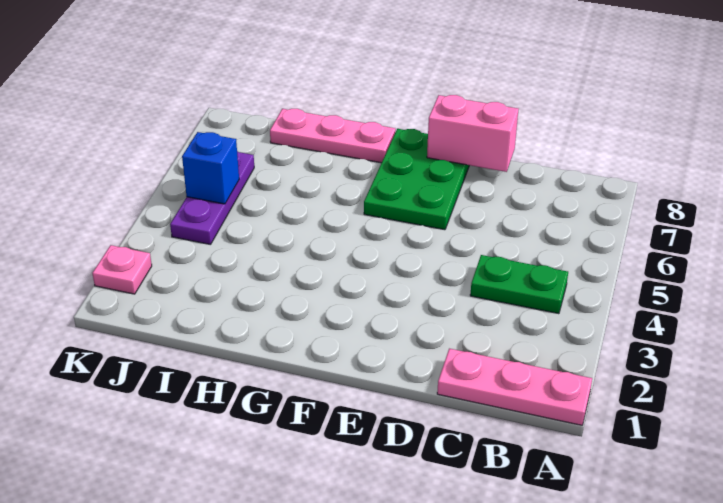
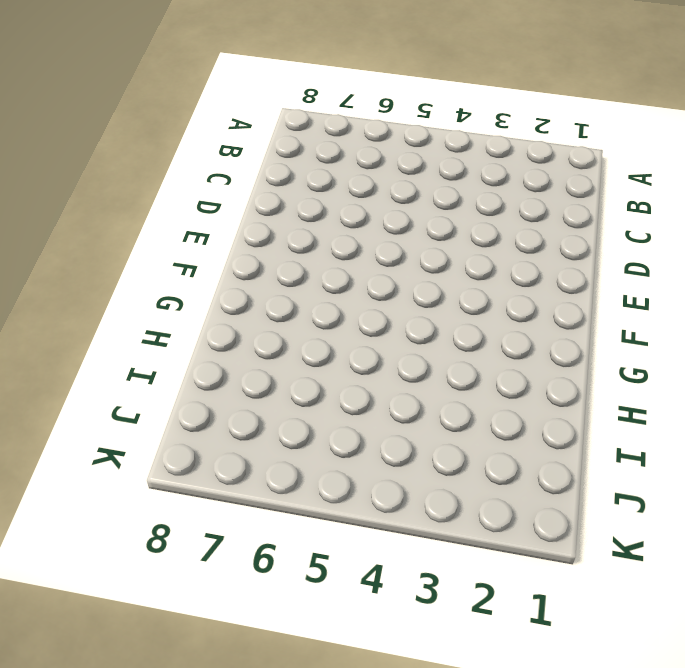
none -> pink 1x3 plate [437,349,592,425]
none -> green 1x2 plate [470,255,568,314]

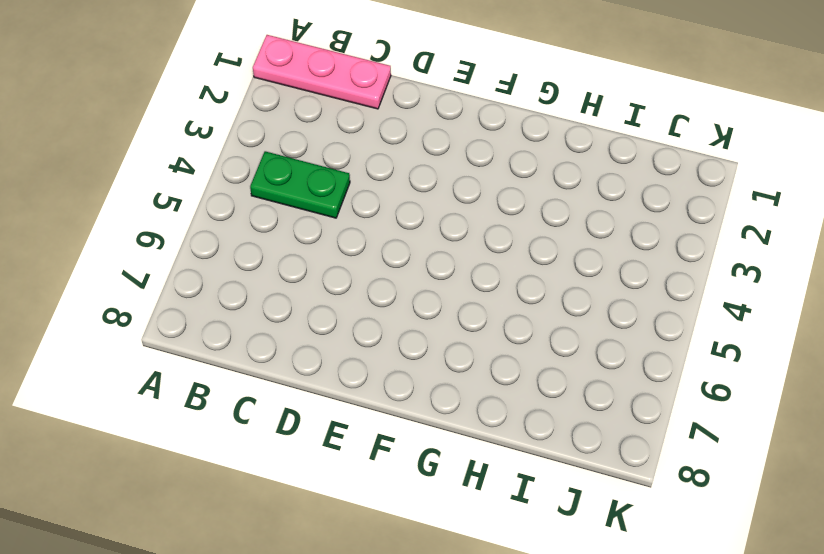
none -> green 2x3 plate [364,129,469,230]
none -> pink 1x3 plate [270,109,395,163]

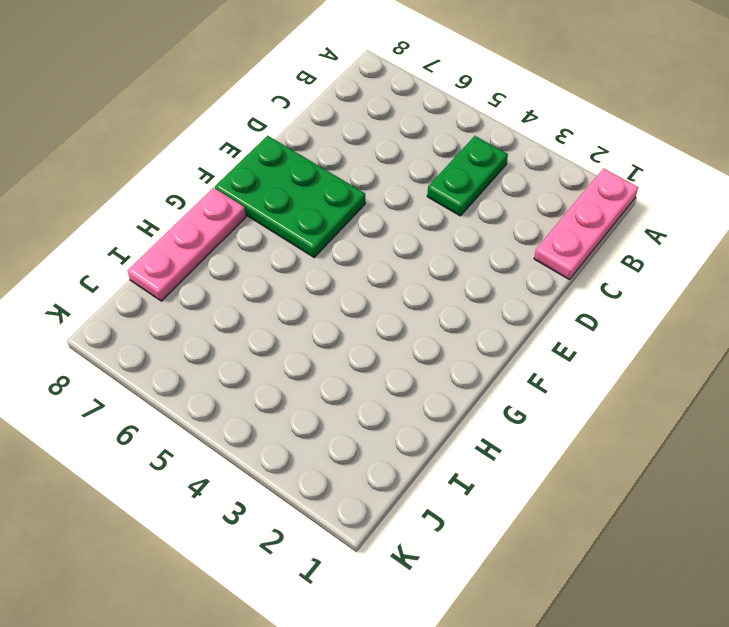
none -> purple 1x3 plate [170,151,254,245]
none -> pink 1x1 plate [92,245,152,294]

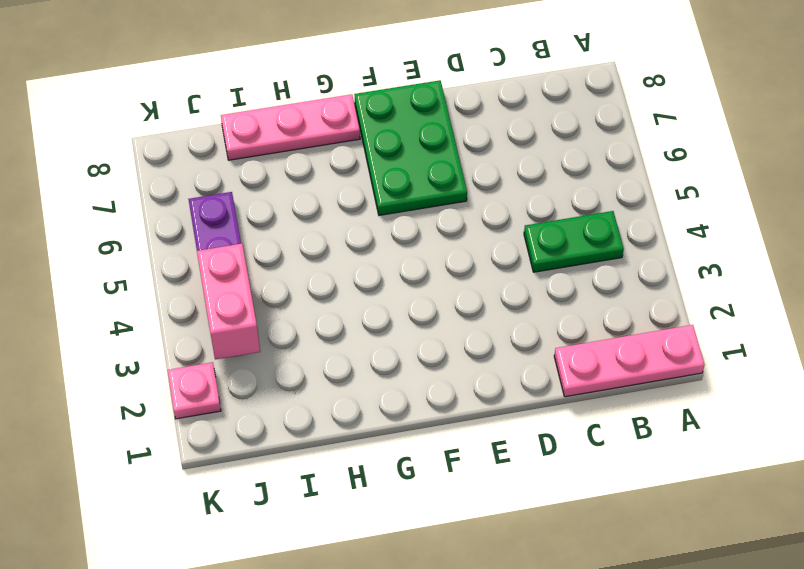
pink 1x2 brick [197,244,260,359] -> pink 1x2 brick turned to [427,95,518,172]
none -> blue 1x1 brick [182,132,239,204]

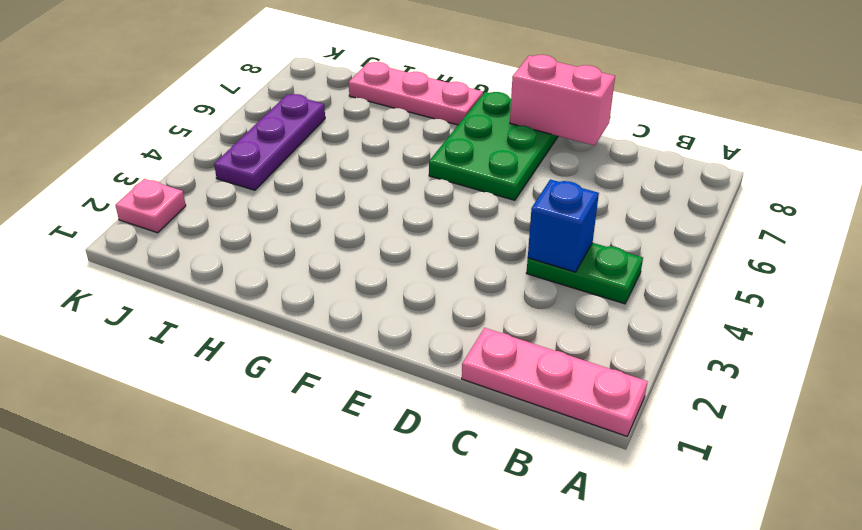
blue 1x1 brick [528,179,599,272] -> blue 1x1 brick moved to [182,132,239,204]

